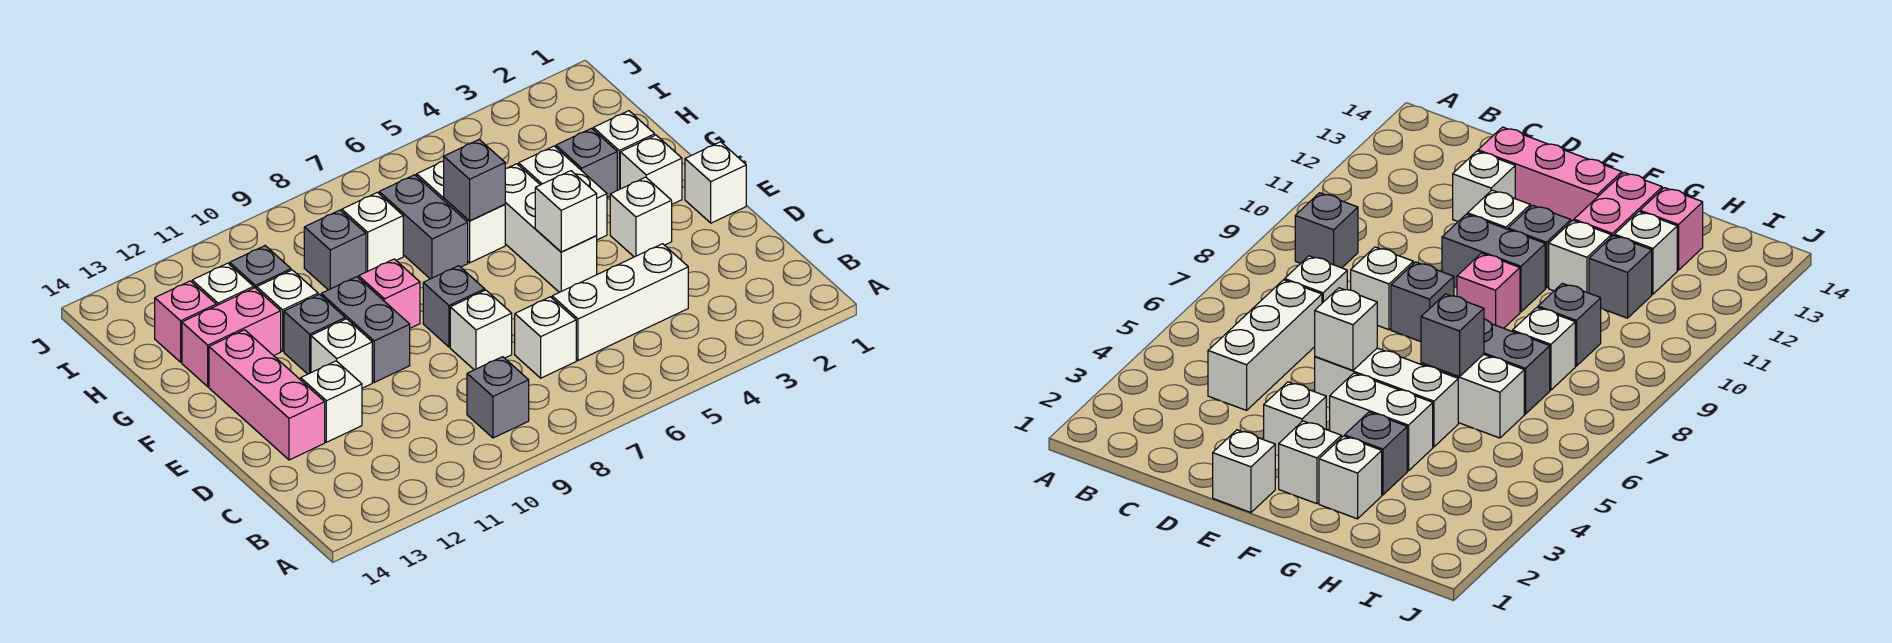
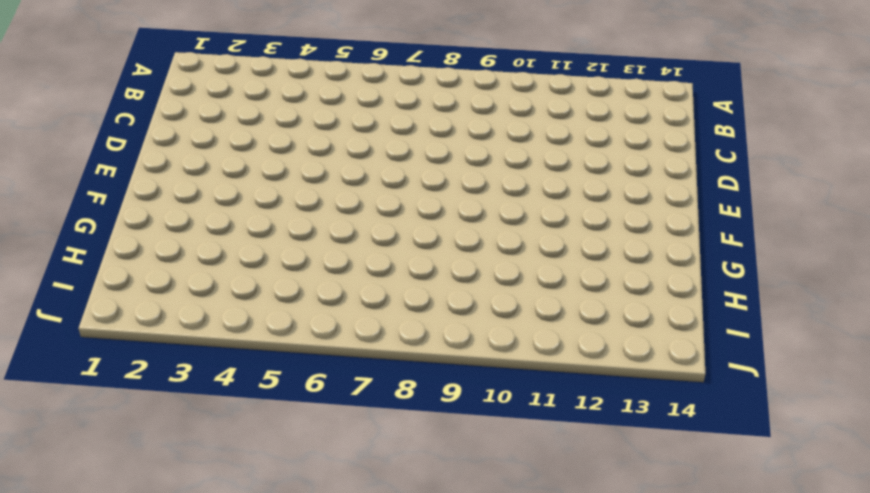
none -> grey 1x1 brick [467,357,529,438]
none -> white 1x3 brick [552,244,688,360]
none -> white 1x1 brick [515,297,576,378]

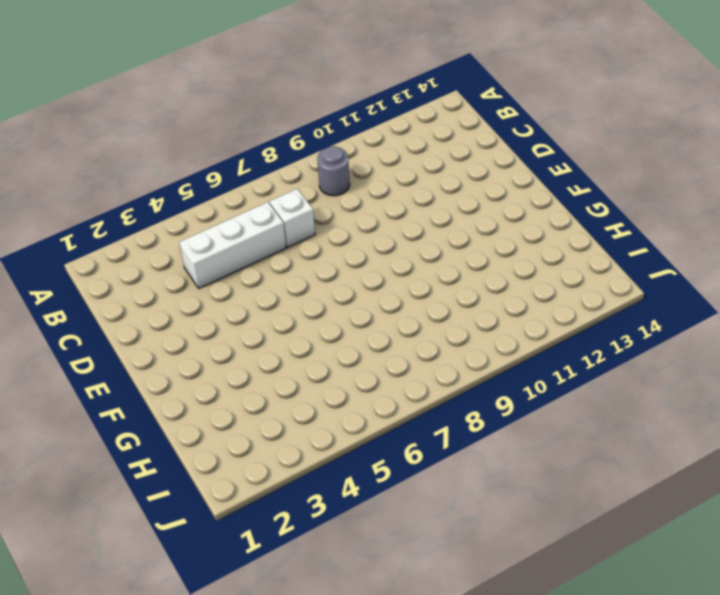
grey 1x1 round brick [317,146,350,196] -> grey 1x1 brick [467,357,529,438]
none -> white 1x1 brick [450,290,512,370]
none -> white 1x1 brick [301,361,362,442]
none -> pink 1x3 brick [209,330,325,460]

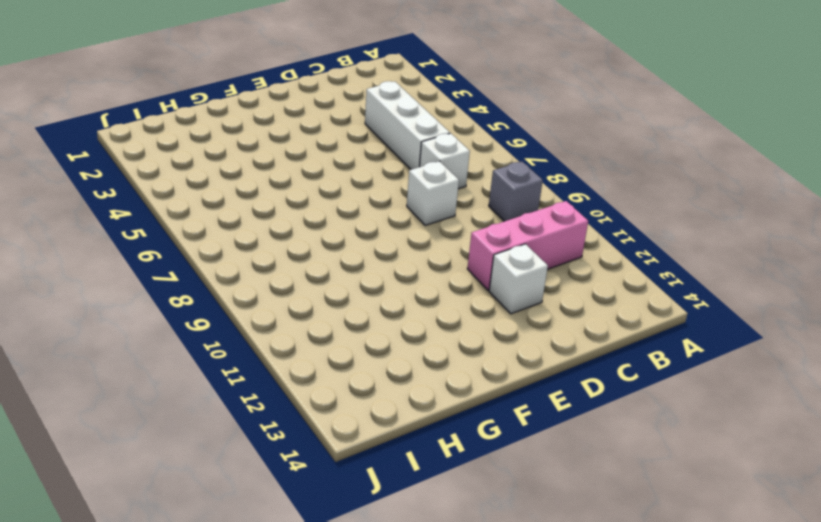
pink 1x3 brick [467,201,588,291] -> pink 1x3 brick moved to [209,330,325,460]
none -> white 1x1 brick [685,142,746,223]
none -> white 1x1 brick [610,177,672,257]
none -> white 1x3 brick [505,164,597,292]

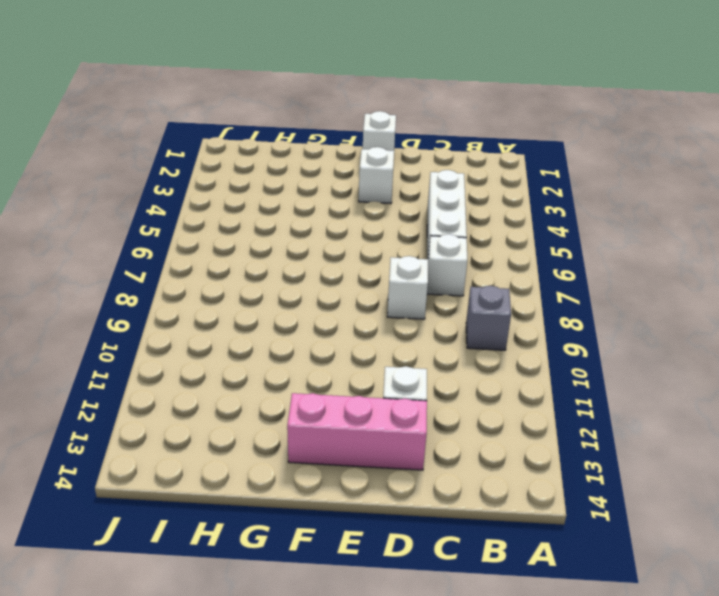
none -> white 1x3 brick [505,164,597,292]
none -> grey 1x1 brick [423,266,485,347]
none -> grey 1x2 brick [321,277,410,382]

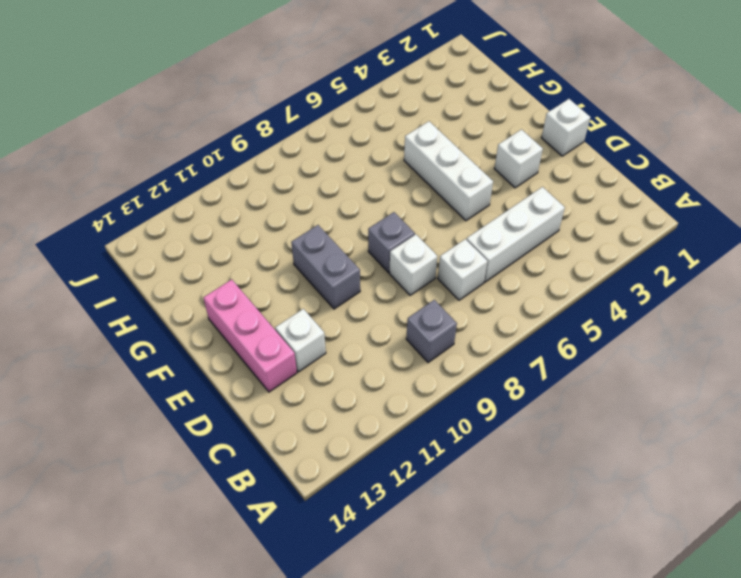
none -> white 1x1 brick [311,319,372,388]
none -> white 1x1 brick [620,135,682,204]
none -> white 1x2 brick [519,146,607,240]

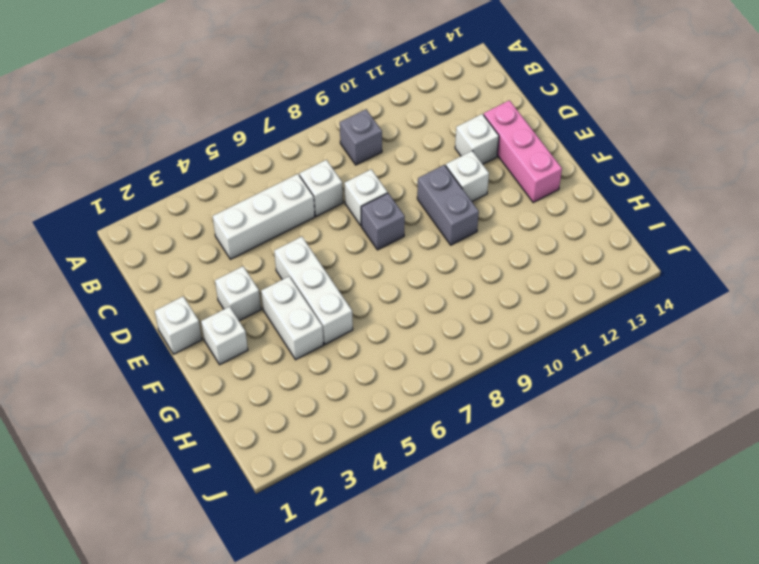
none -> pink 1x1 brick [359,259,420,328]
none -> grey 1x1 brick [284,294,345,374]
none -> white 1x1 brick [593,111,655,190]

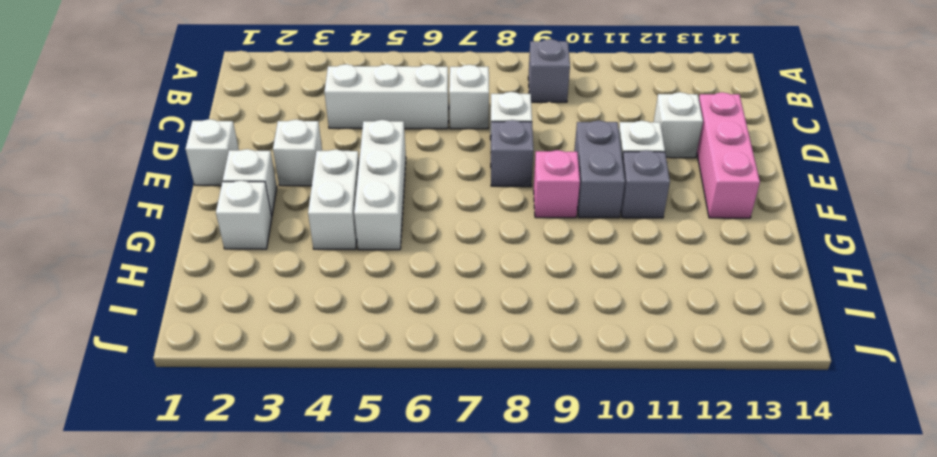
none -> grey 1x1 brick [556,128,617,198]
none -> white 1x2 brick [417,161,505,263]
none -> grey 1x2 brick [379,175,468,279]

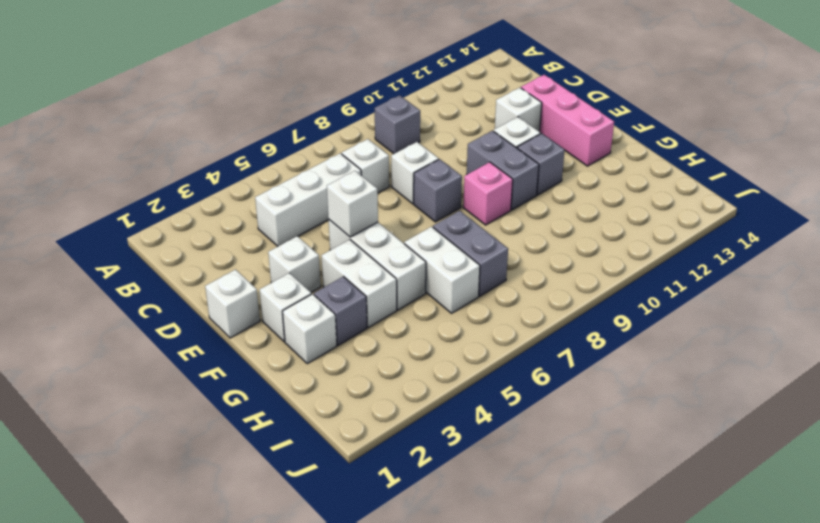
none -> white 1x1 brick [257,270,318,351]
none -> pink 1x2 brick [182,288,281,387]
none -> white 1x1 brick [342,192,403,272]

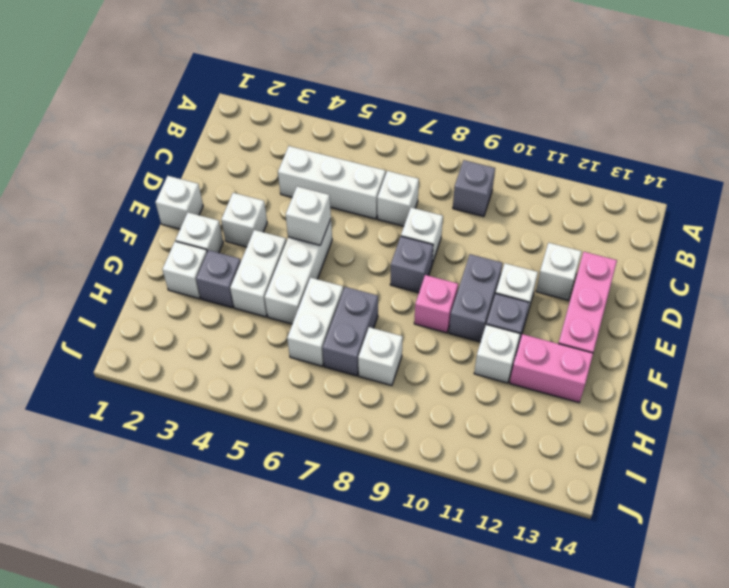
none -> grey 1x1 brick [304,210,366,290]
none -> grey 1x1 brick [230,246,291,289]
none -> white 1x1 brick [192,263,254,306]

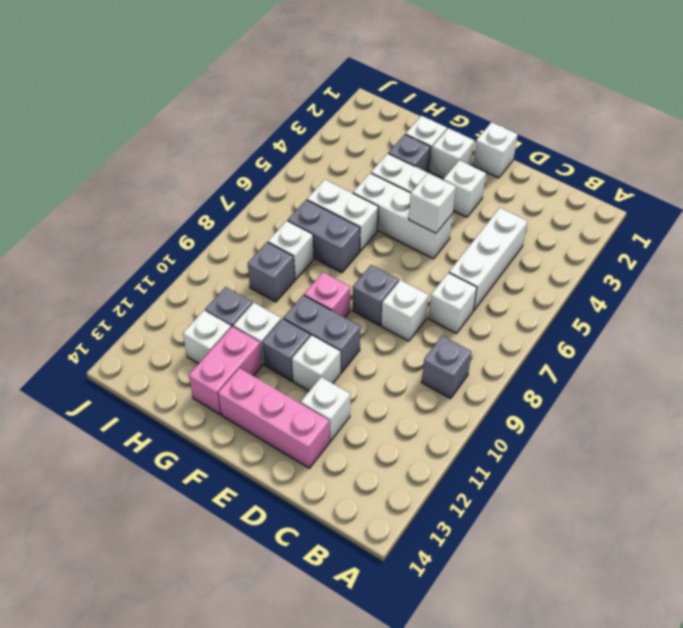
none -> pink 1x1 brick [155,281,216,362]
none -> grey 1x1 brick [444,139,505,221]

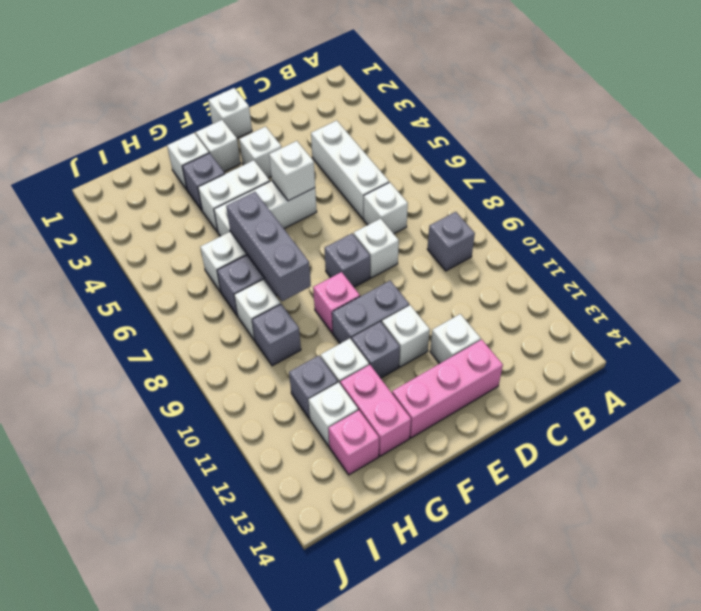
grey 1x3 brick [226,192,311,301] -> grey 1x1 brick [444,139,505,221]

